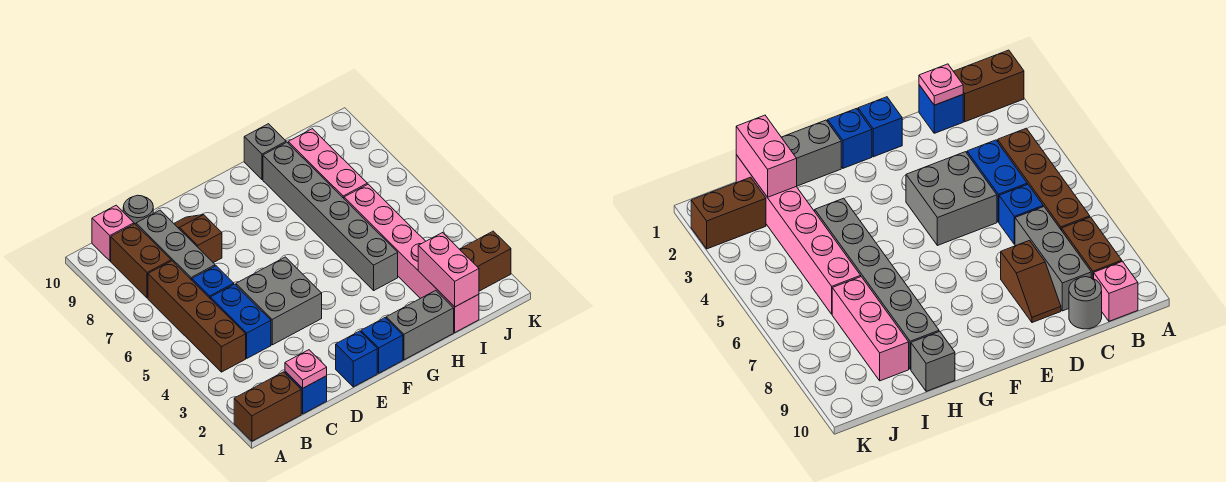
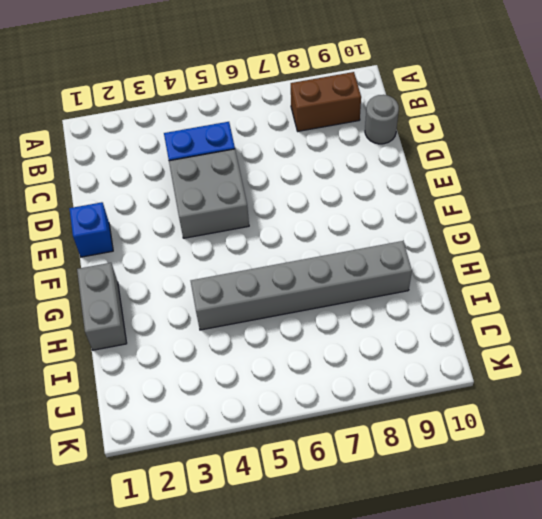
none -> brown 1x2 brick [234,372,301,441]
none -> brown 1x4 brick [148,261,246,372]
none -> pink 1x1 brick [92,205,134,261]

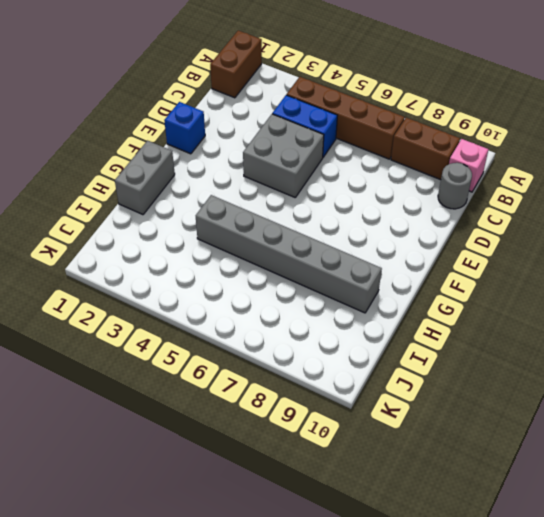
none -> blue 1x1 brick [285,371,327,414]
none -> blue 1x1 brick [192,266,234,299]
none -> grey 1x3 brick [136,210,215,280]

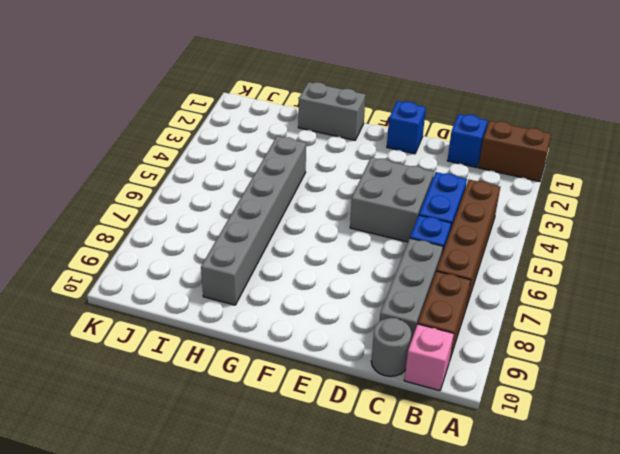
none -> brown 1x2 slope [174,215,222,263]
none -> blue 1x1 brick [361,318,403,373]
none -> grey 1x1 brick [244,124,286,179]

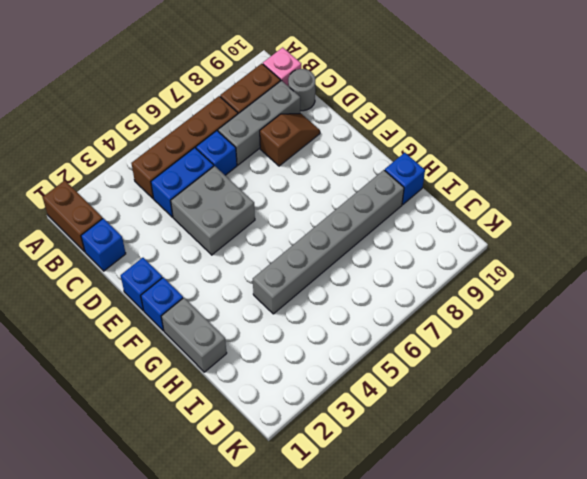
blue 1x1 brick [385,153,425,205] -> grey 1x1 brick [244,124,286,179]
none -> pink 1x6 brick [344,184,479,332]
none -> pink 1x3 brick [288,129,367,198]
none -> brown 1x2 brick [460,231,511,291]

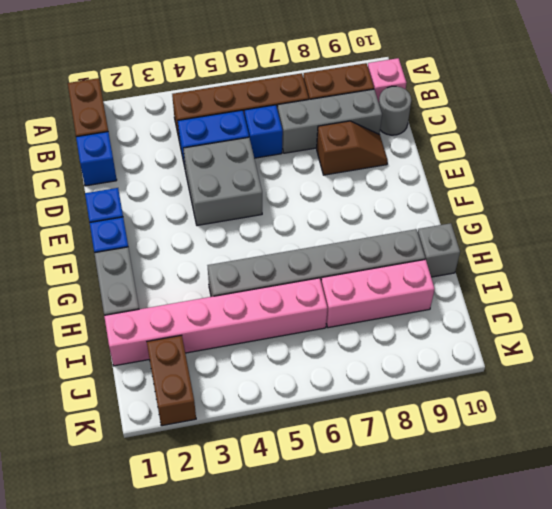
none -> pink 1x1 plate [285,350,327,388]
none -> pink 1x2 brick [418,233,479,307]

